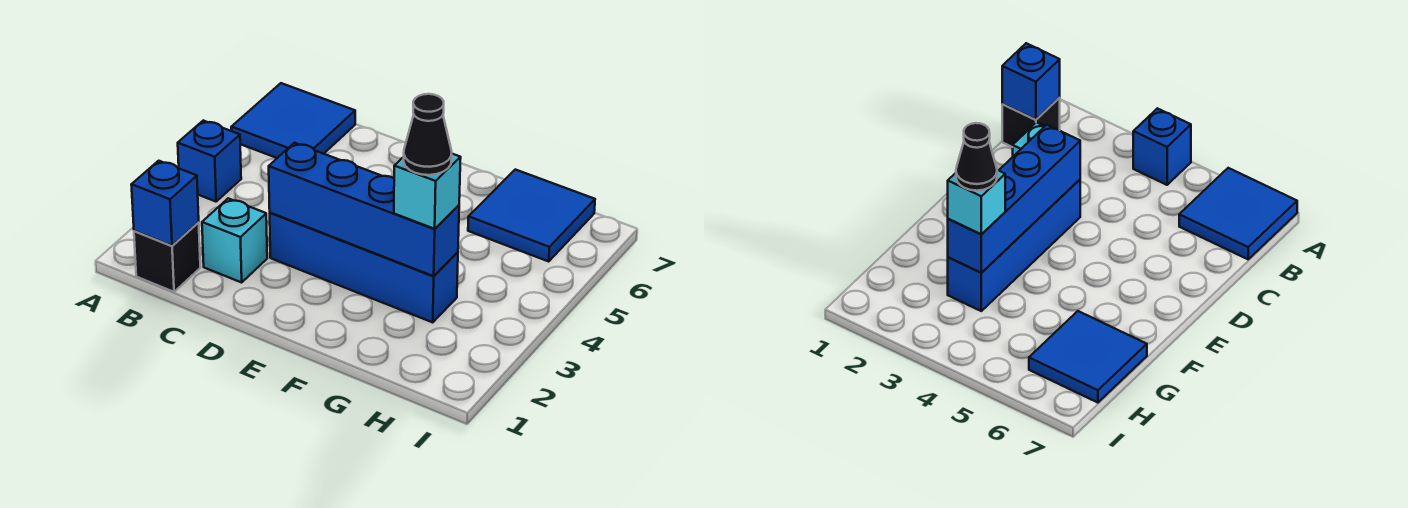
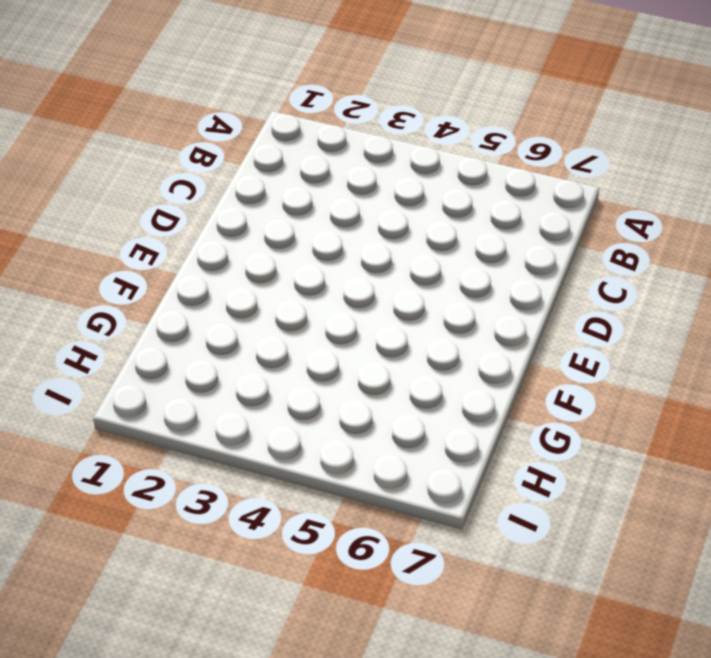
none -> blue 1x1 brick [178,121,241,202]
none -> blue 2x2 tile [231,83,355,158]

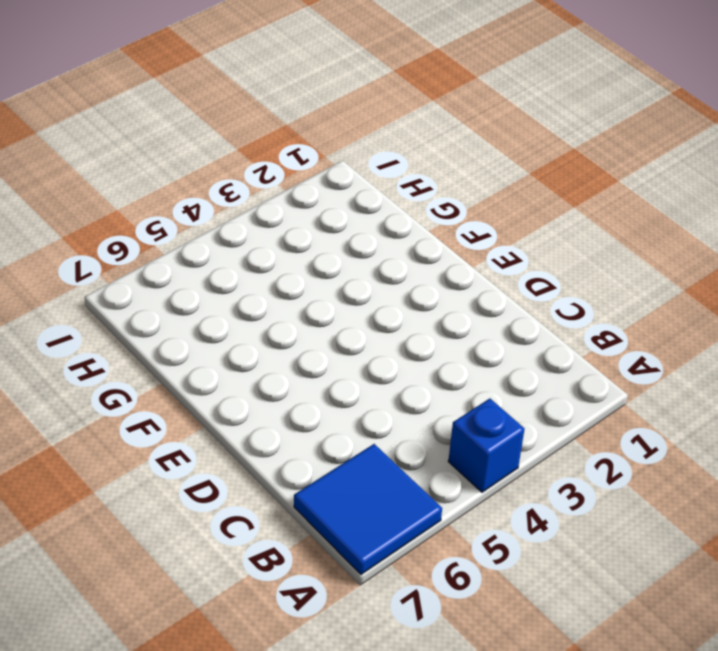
none -> black 1x1 brick [134,223,200,292]
none -> cyan 1x1 brick [202,198,267,282]

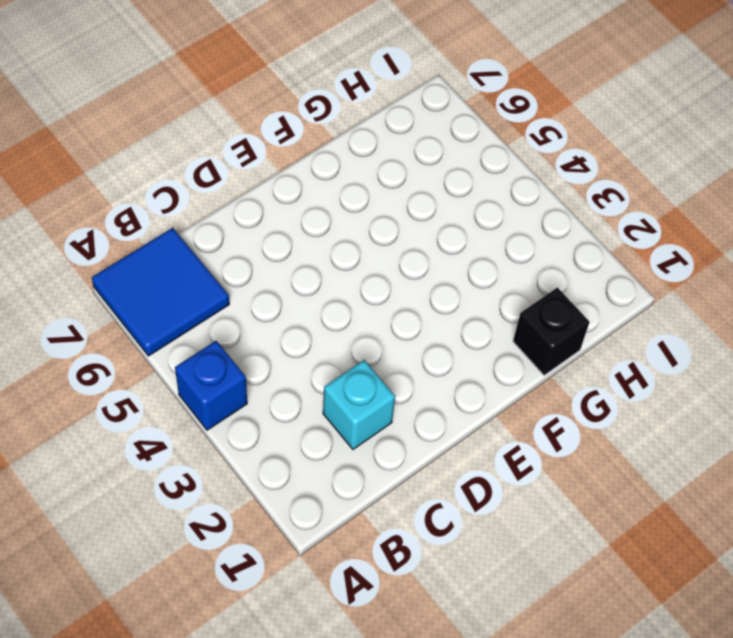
black 1x1 brick [513,288,590,375] -> black 1x1 brick moved to [134,223,200,292]
none -> blue 1x4 brick [270,213,458,322]
none -> blue 2x2 tile [468,170,595,261]

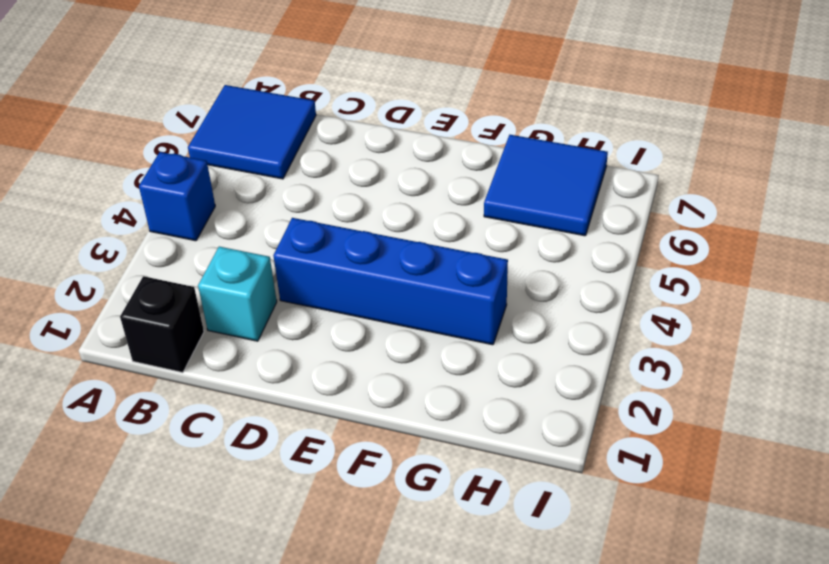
none -> blue 1x1 brick [131,161,199,246]
none -> blue 1x4 brick [269,143,459,276]

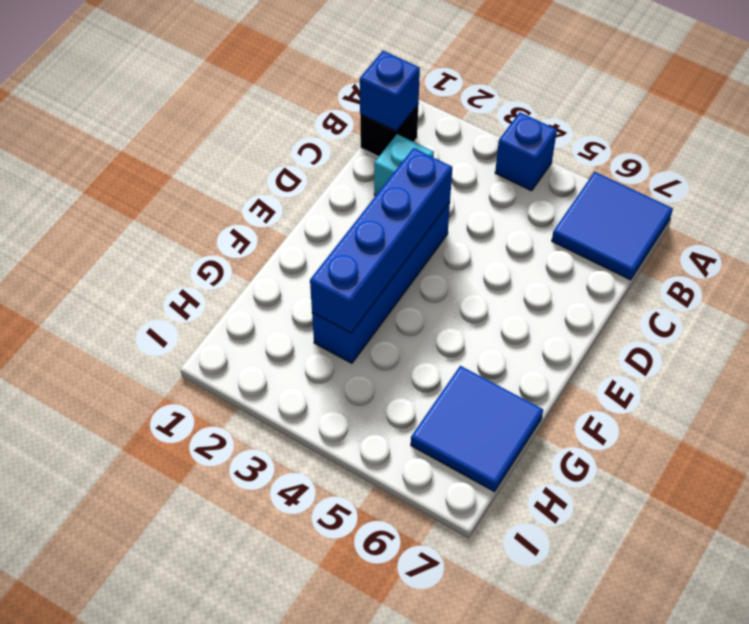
none -> cyan 1x1 brick [394,154,461,229]
none -> black 1x1 cone [404,94,452,175]

